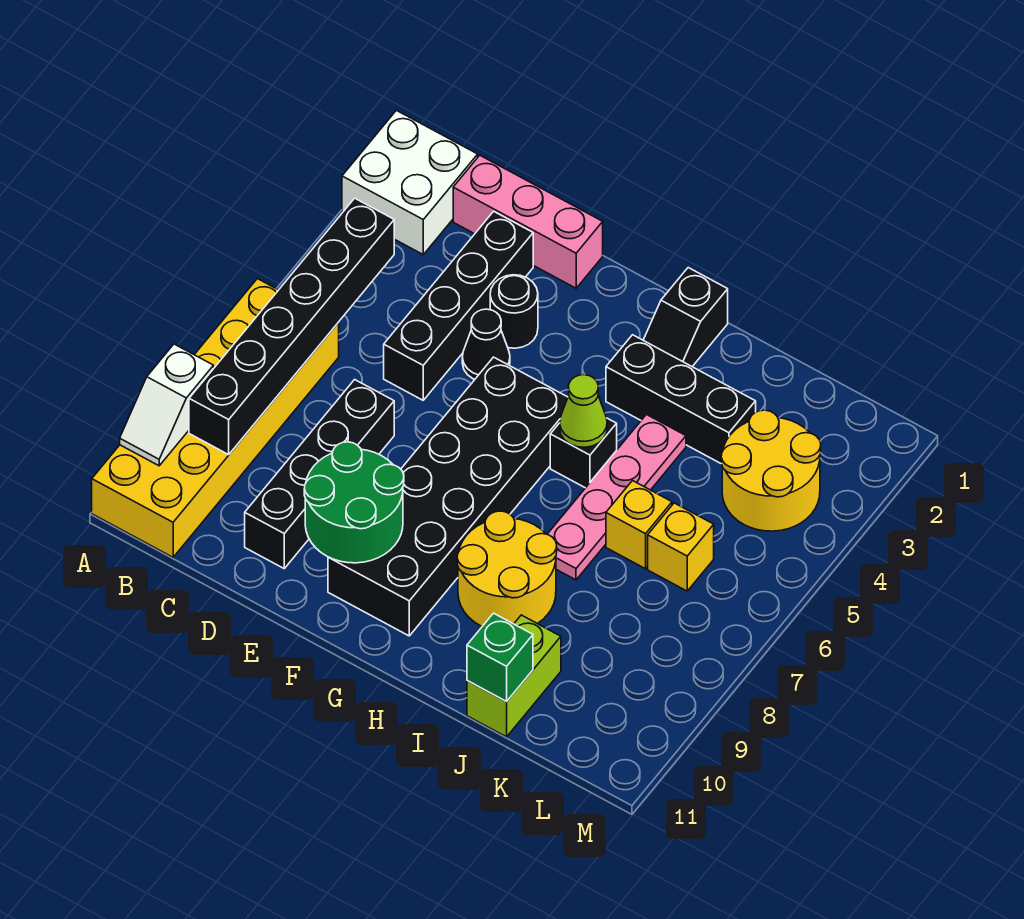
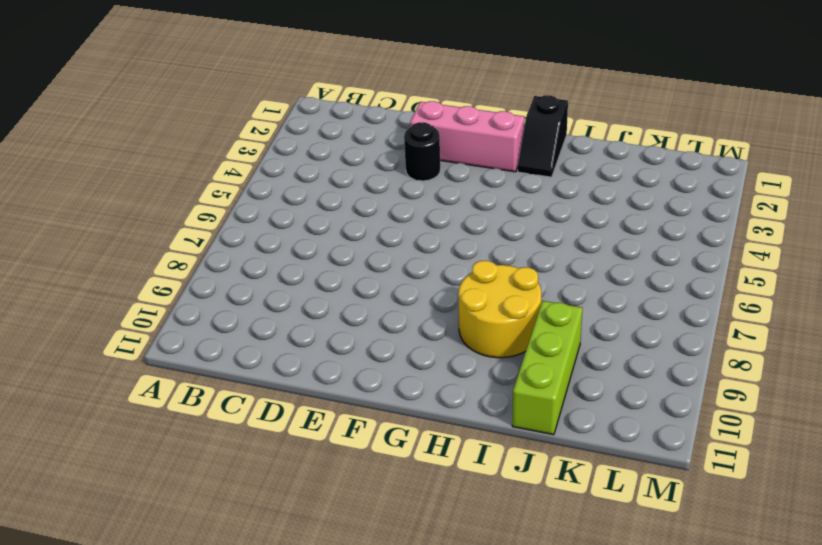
pink 1x3 brick [410,101,524,172] -> pink 1x3 brick moved to [453,155,603,288]
lime 1x3 brick [512,301,582,435] -> lime 1x2 brick [467,615,561,737]
none -> white 2x2 brick [342,110,478,254]
none -> yellow 2x6 brick [92,279,339,557]
none -> black 1x4 brick [384,211,533,400]

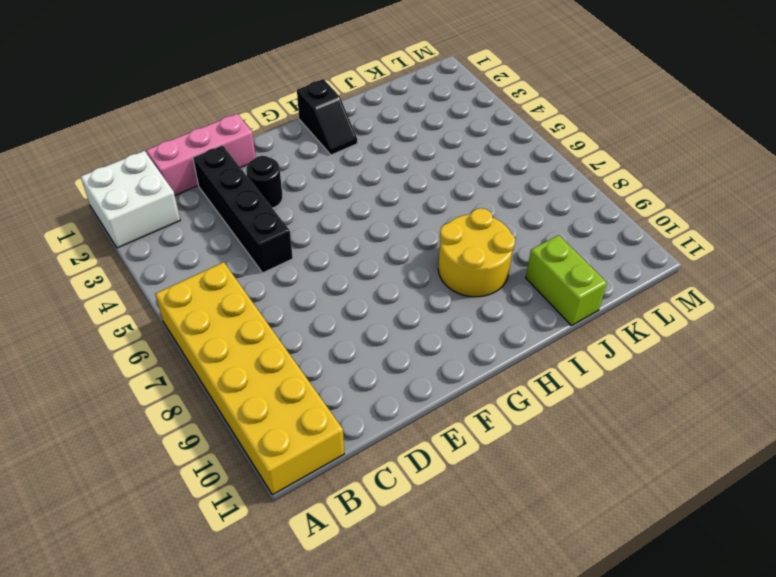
none -> black 1x4 brick [245,380,394,568]
none -> black 1x1 cone [462,309,510,379]
none -> black 2x6 brick [328,357,568,636]

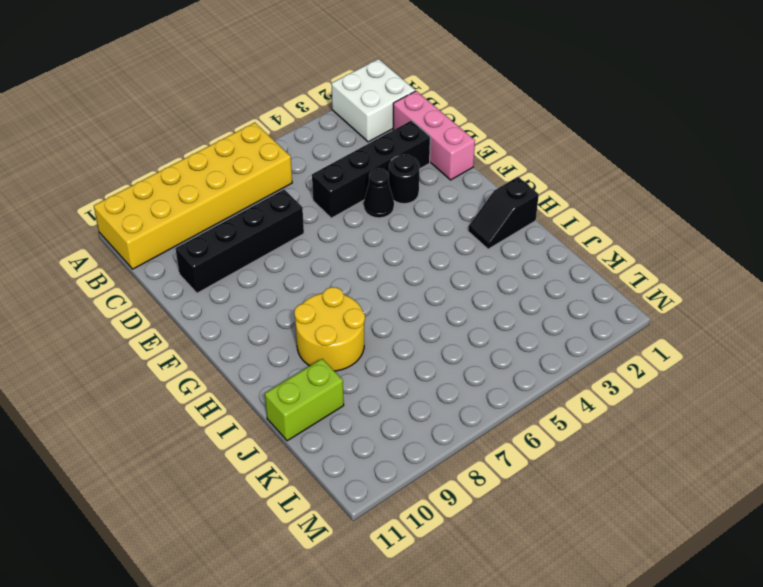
none -> black 2x6 brick [328,357,568,636]
none -> black 1x3 brick [606,335,756,463]
none -> black 1x1 brick [550,418,617,488]

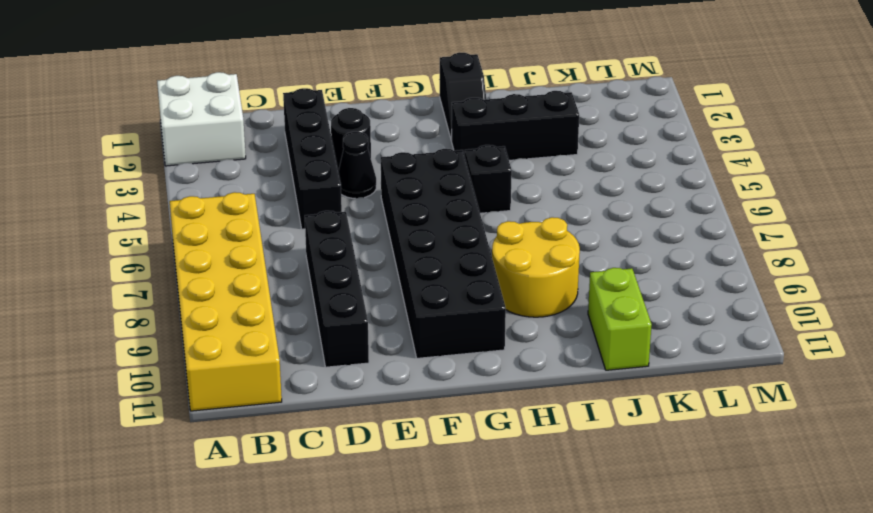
none -> pink 1x3 brick [453,155,603,288]
none -> pink 1x4 plate [547,415,686,580]
none -> yellow 1x1 brick [606,481,672,569]

